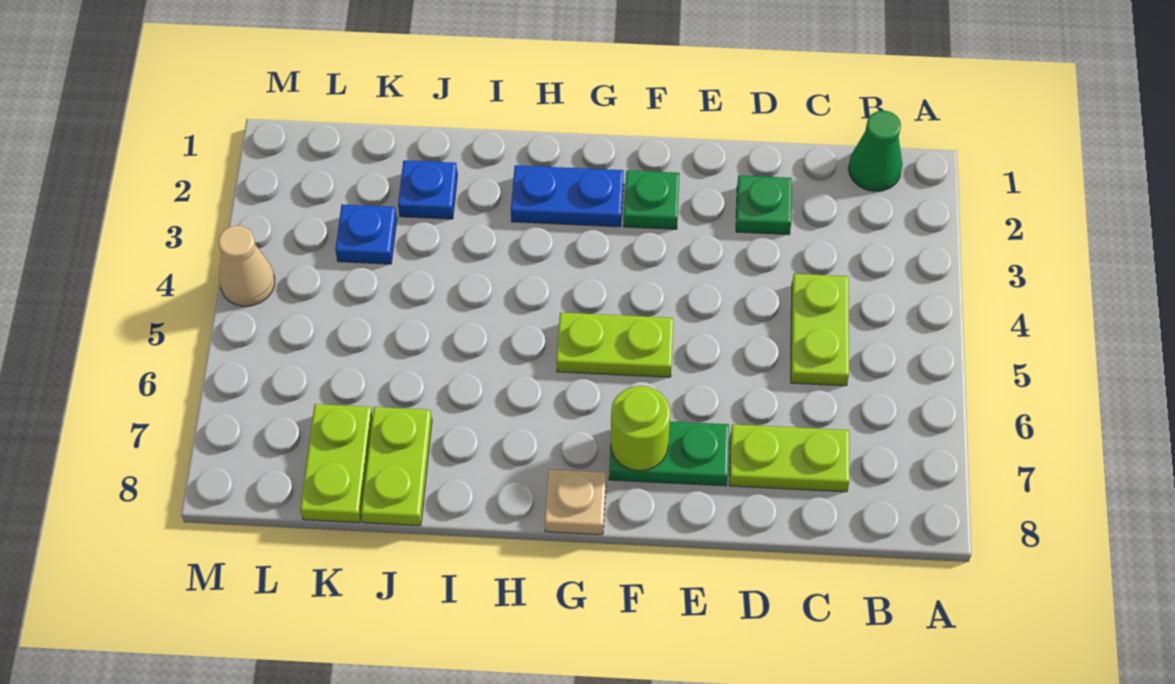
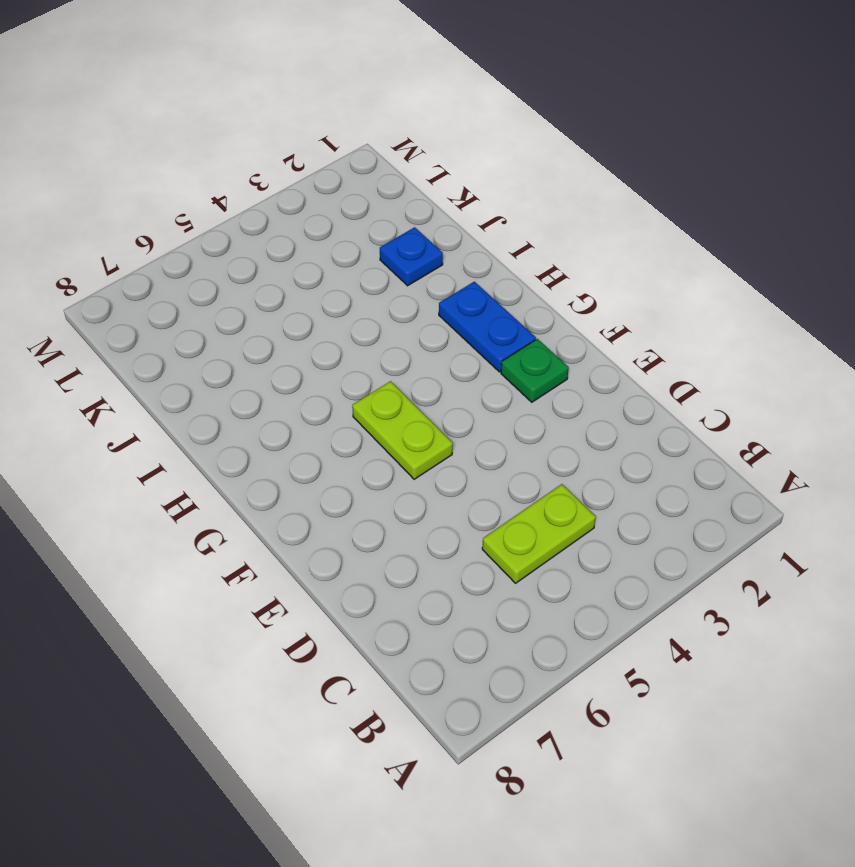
none -> green 1x1 cone [848,111,902,191]
none -> lime 1x2 plate [729,424,850,492]
none -> green 1x1 plate [736,175,792,235]

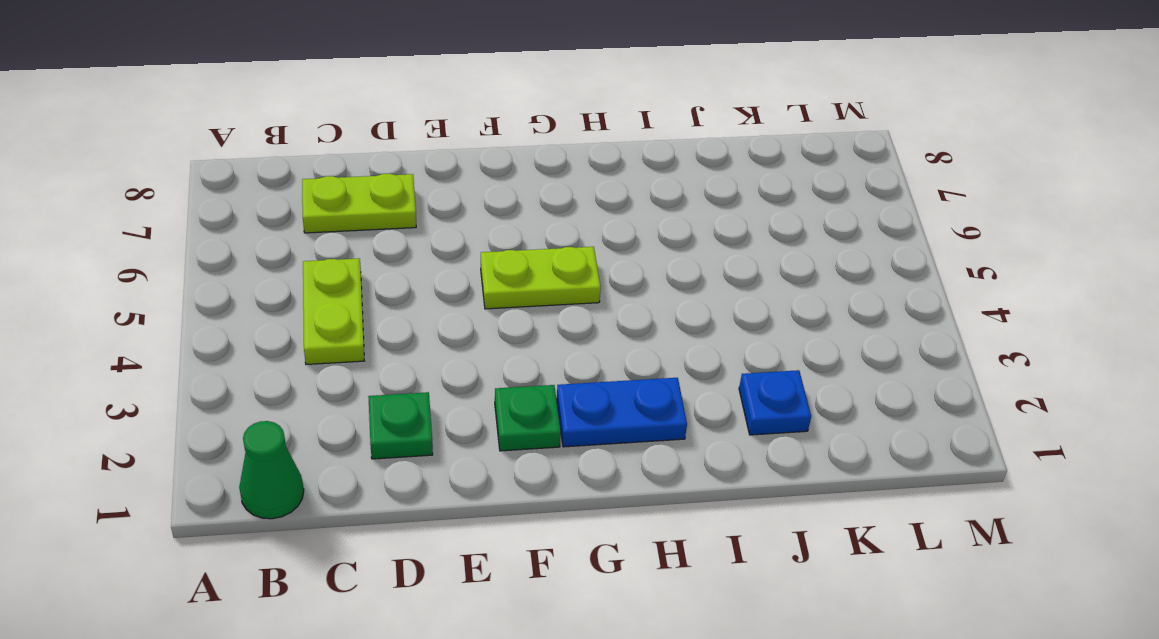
none -> green 1x2 plate [609,421,729,486]
none -> tan 1x1 plate [545,469,606,535]
none -> lime 1x2 plate [361,407,432,526]

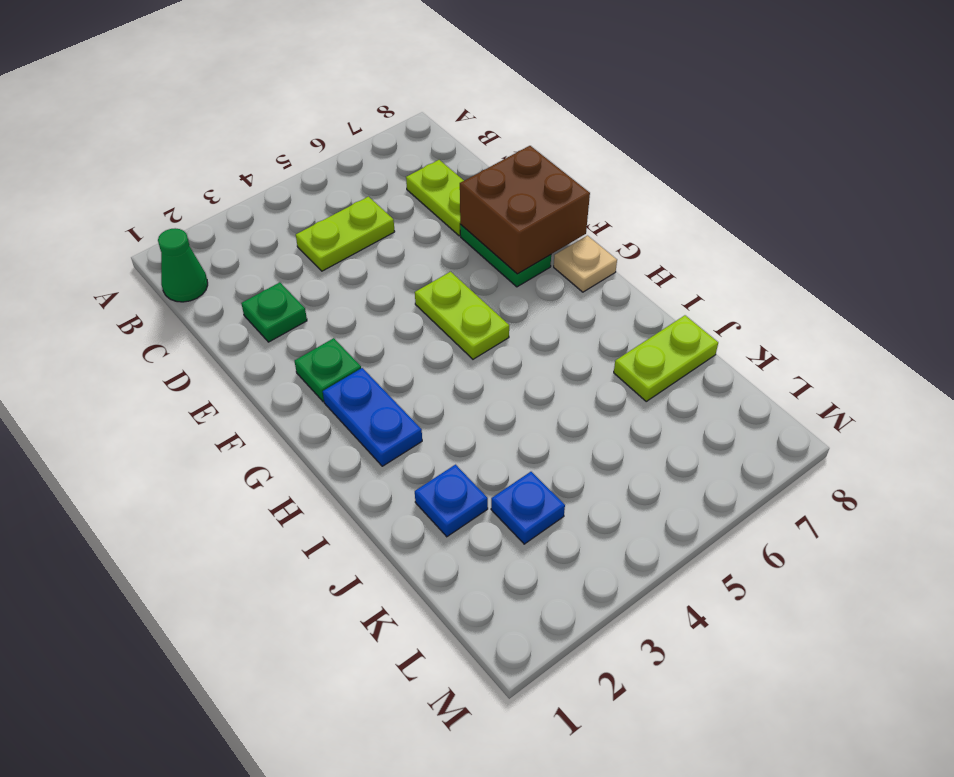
brown 2x2 brick [460,146,590,274] -> lime 1x1 round brick [611,386,670,471]
none -> lime 1x2 plate [300,404,373,523]
none -> tan 1x1 cone [219,226,275,306]

